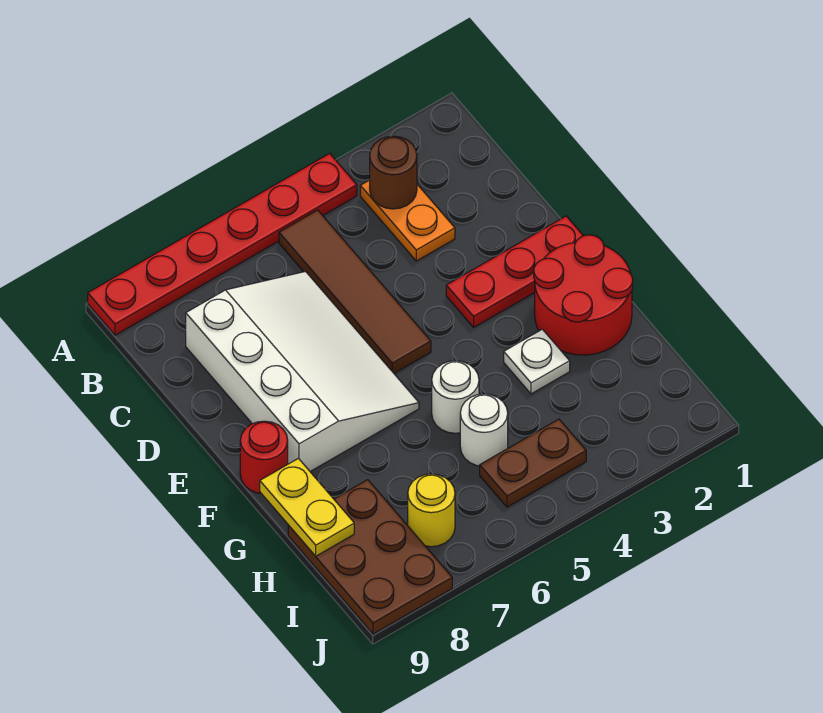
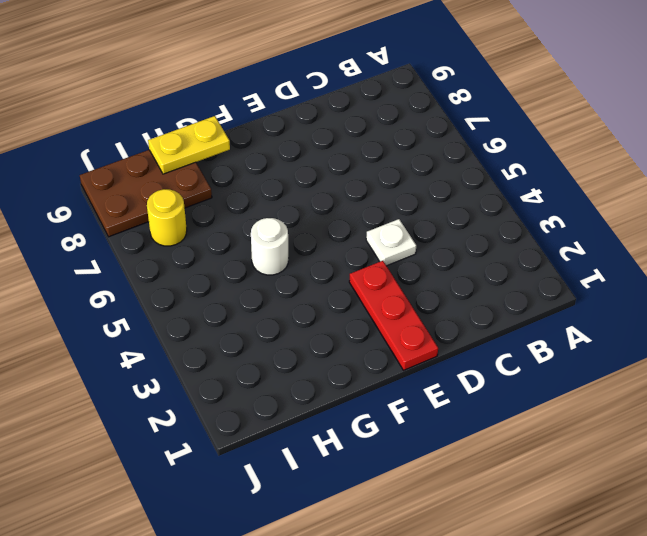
white 1x1 plate [366,219,416,266] -> white 1x1 plate moved to [504,329,570,394]
none -> red 1x6 plate [88,153,357,335]
none -> orange 1x2 plate [360,180,455,261]
none -> brown 1x4 tile [279,210,431,373]

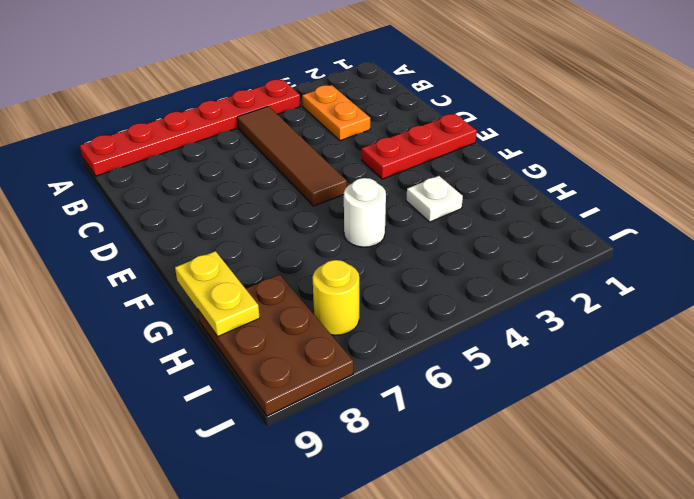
none -> white 3x4 slope [186,271,419,472]
none -> red 2x2 round brick [534,235,633,355]
none -> red 1x1 round brick [240,421,288,493]

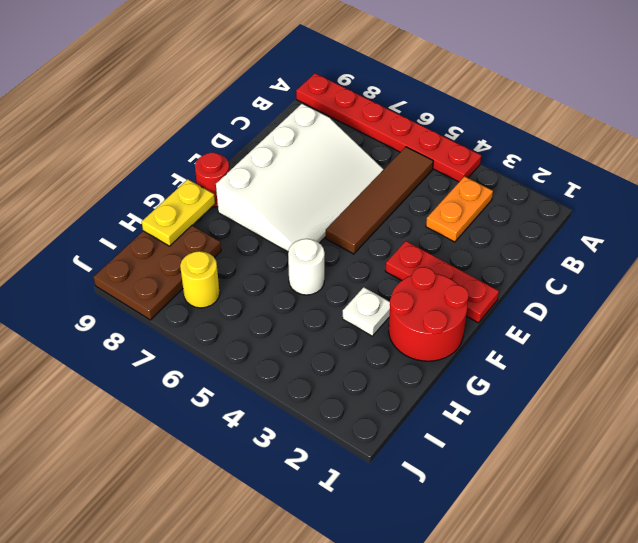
none -> white 1x1 round brick [460,394,508,466]
none -> brown 1x2 plate [480,419,586,507]
none -> brown 1x1 round brick [370,136,417,209]

